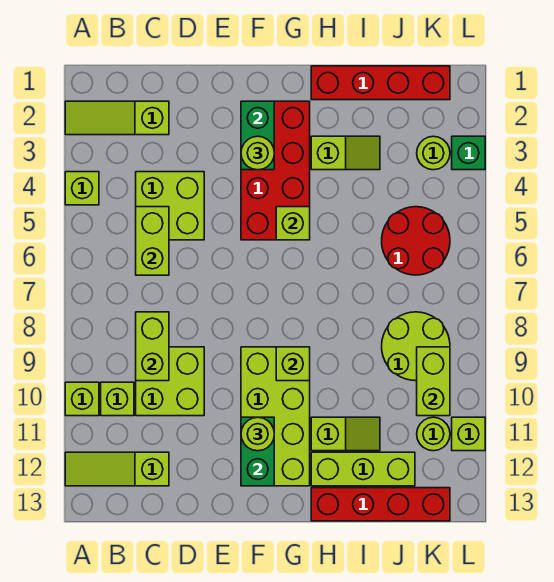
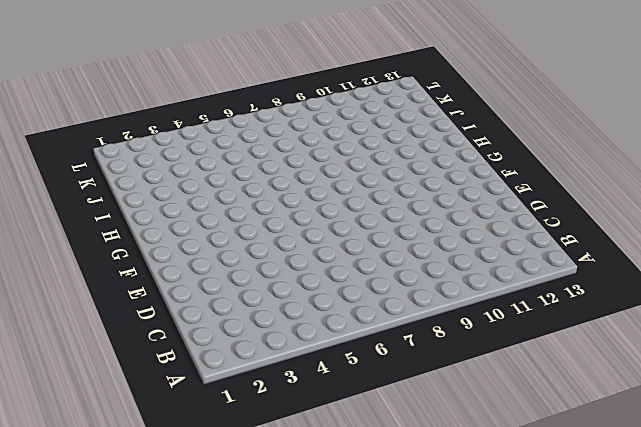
none -> lime 1x3 slope [65,101,169,135]
none -> lime 1x1 brick [65,172,99,205]
none -> lime 1x1 brick [65,382,99,416]

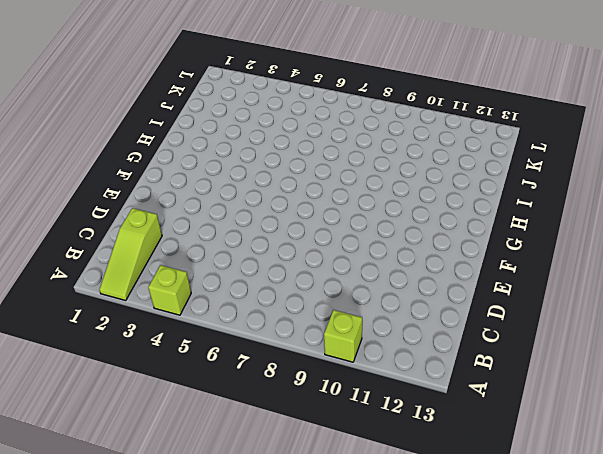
none -> lime 1x3 slope [65,452,169,486]
none -> lime 1x1 brick [101,382,134,416]
none -> lime 2x2 brick [136,172,204,240]

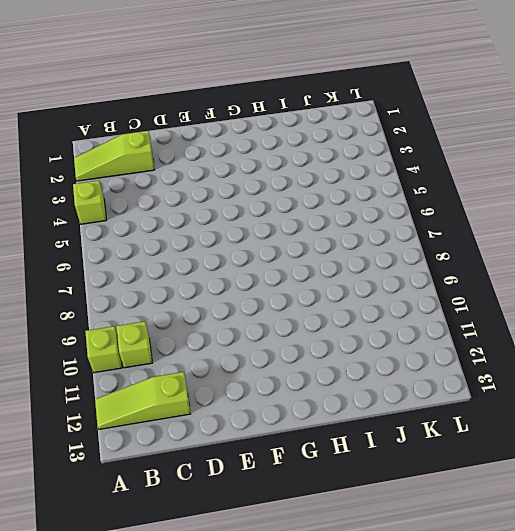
none -> lime 2x2 brick [136,172,204,240]
none -> lime 2x2 brick [136,347,204,416]
none -> red 2x4 brick [241,101,310,240]

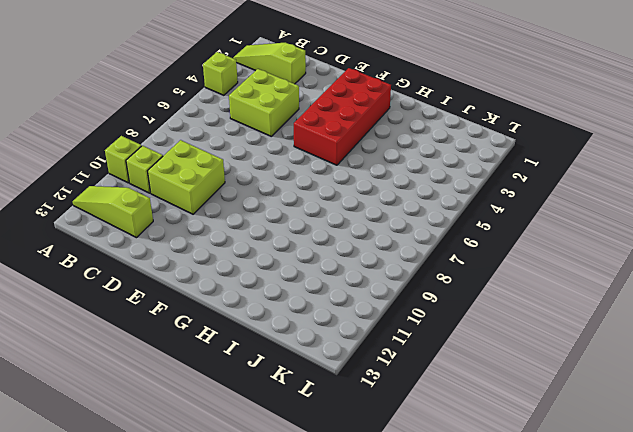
none -> lime 2x4 brick [241,347,310,486]
none -> red 1x4 brick [311,66,450,100]
none -> lime 1x2 slope [311,136,380,170]

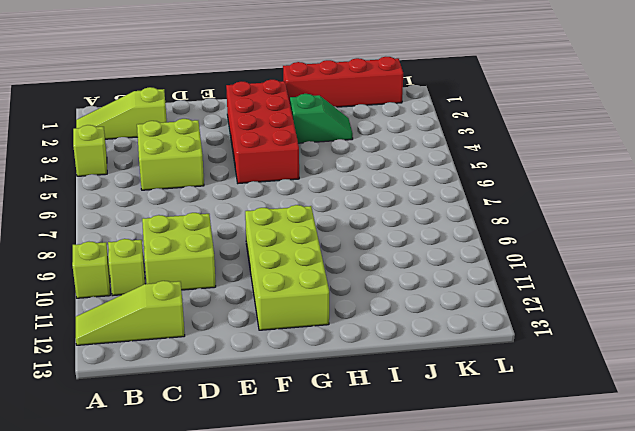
green 1x2 slope [290,94,353,143] -> lime 1x2 slope [311,136,380,170]
none -> lime 1x2 slope [311,417,380,451]
none -> lime 1x3 brick [311,452,415,486]
none -> red 1x4 brick [311,488,450,521]

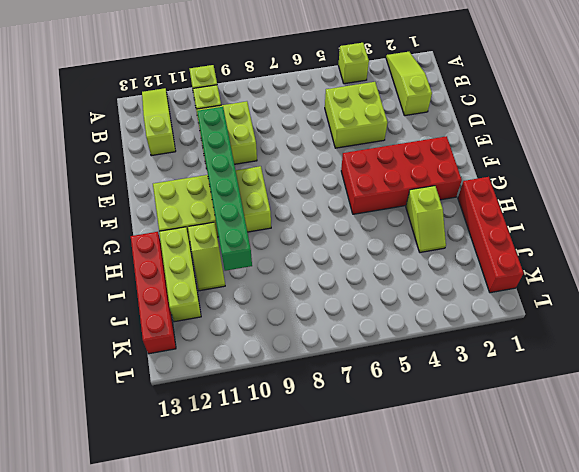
green 1x6 brick [197,107,252,271] -> none
none -> red 2x2 round brick [382,207,450,275]
none -> lime 2x2 round brick [382,312,450,381]
none -> lime 1x1 round brick [417,136,450,170]

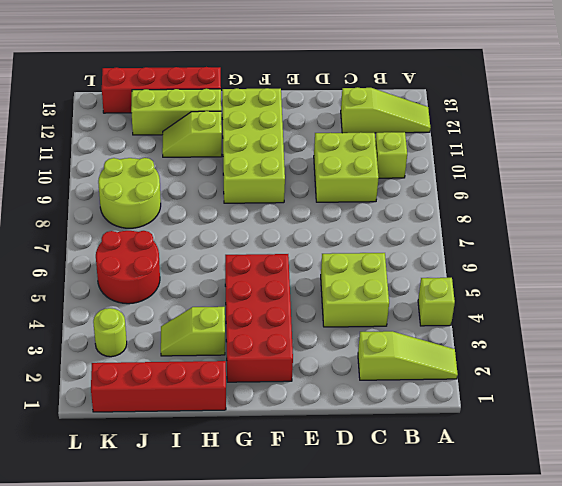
none -> lime 1x1 brick [65,382,99,416]
none -> lime 1x1 round brick [417,417,450,451]
none -> green 1x1 brick [452,136,485,170]

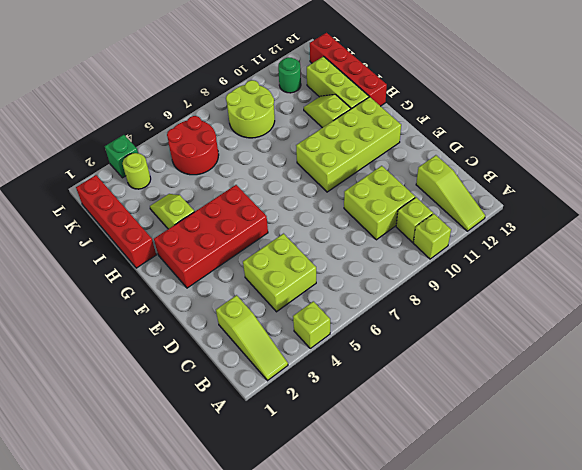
green 1x1 round brick [278,57,301,93] -> lime 1x1 round brick [417,417,450,451]
none -> lime 1x1 brick [452,417,485,451]
none -> lime 1x2 brick [136,207,169,275]
none -> lime 1x2 brick [136,312,169,381]

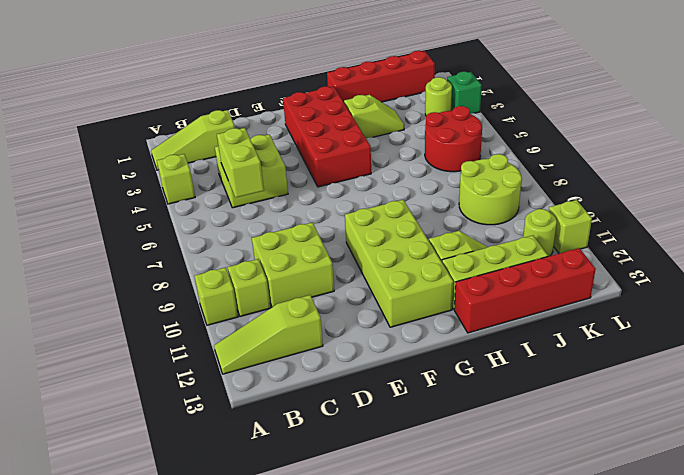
none -> lime 1x2 brick [136,312,169,381]
none -> green 1x2 brick [241,101,274,170]
none -> green 1x2 brick [241,417,274,486]

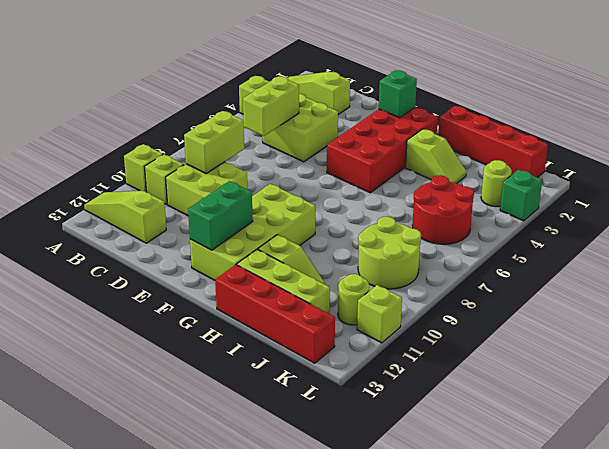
green 1x1 brick [379,70,417,118] -> green 1x2 brick [241,101,274,170]
none -> lime 1x1 brick [276,207,310,240]
none -> lime 1x1 brick [276,347,310,381]
none -> lime 1x2 brick [417,347,450,416]

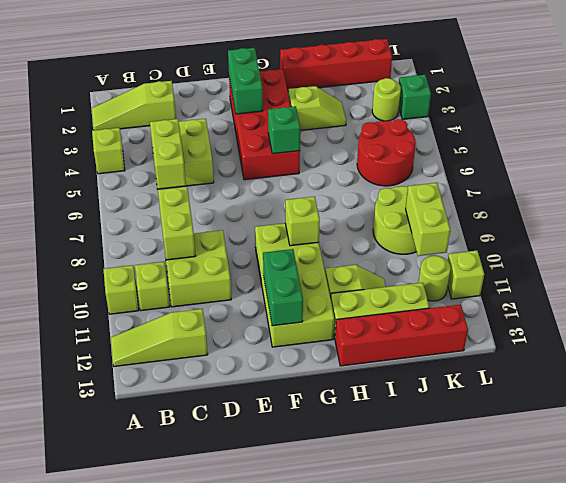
green 1x1 brick [268,106,300,154] -> lime 1x1 brick [276,207,310,240]
none -> lime 1x1 round brick [241,136,274,170]
none -> lime 1x1 round brick [241,417,274,451]

